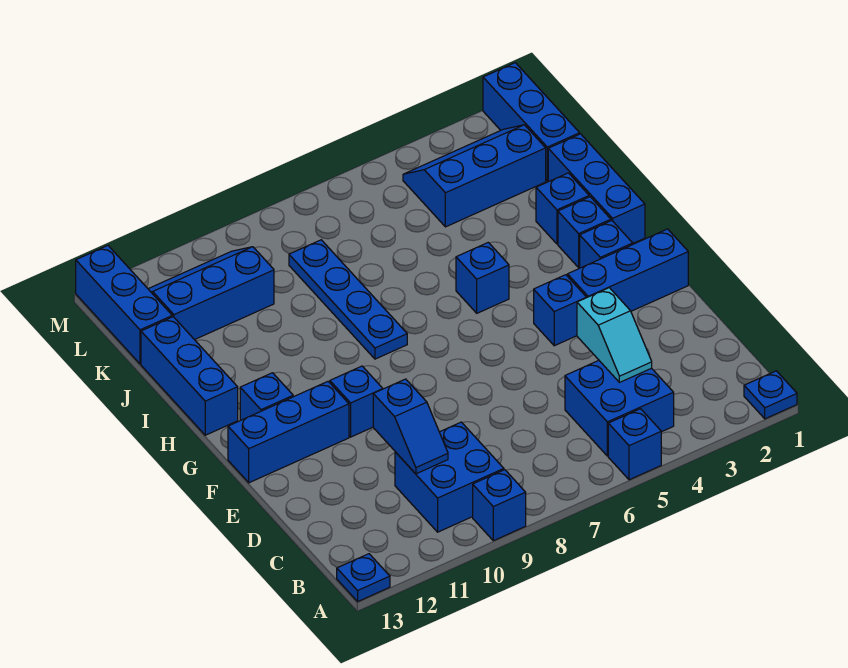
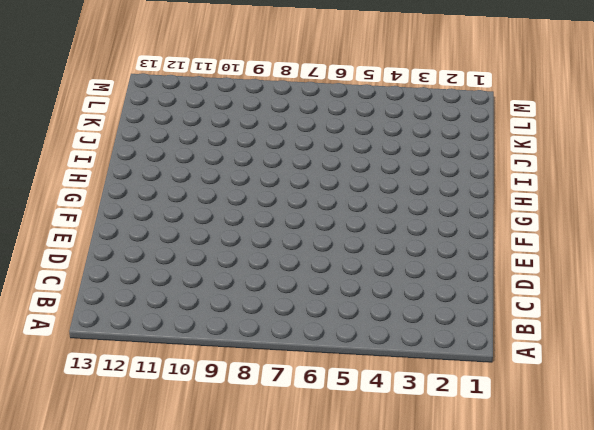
none -> blue 1x1 plate [744,371,797,419]
none -> blue 1x1 brick [608,409,661,480]
none -> blue 1x1 brick [473,470,526,541]

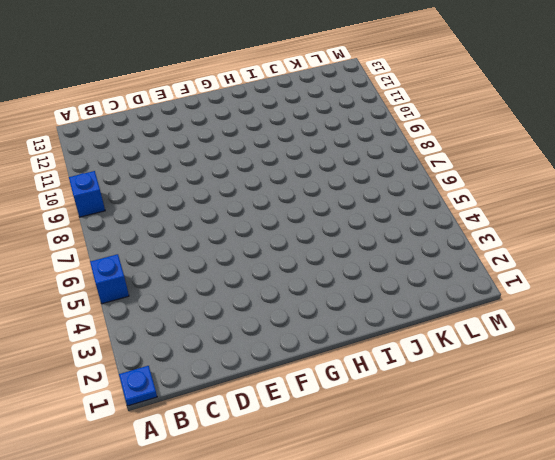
none -> blue 1x1 plate [337,554,390,601]
none -> blue 2x2 brick [565,361,674,456]
none -> blue 2x2 brick [395,422,504,532]

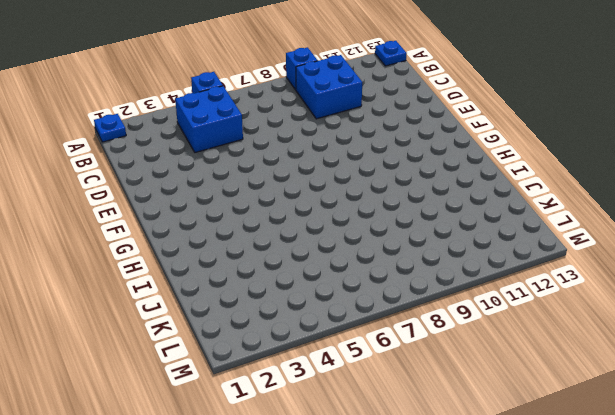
none -> blue 1x3 brick [567,229,688,311]
none -> blue 1x1 brick [534,275,587,346]
none -> blue 1x1 brick [330,366,383,437]

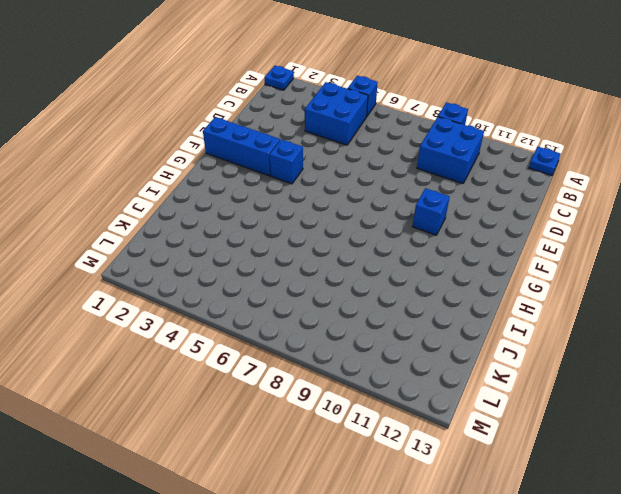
none -> blue 1x3 brick [228,382,349,483]
none -> blue 1x1 brick [580,221,633,268]
none -> blue 1x1 brick [240,373,293,420]

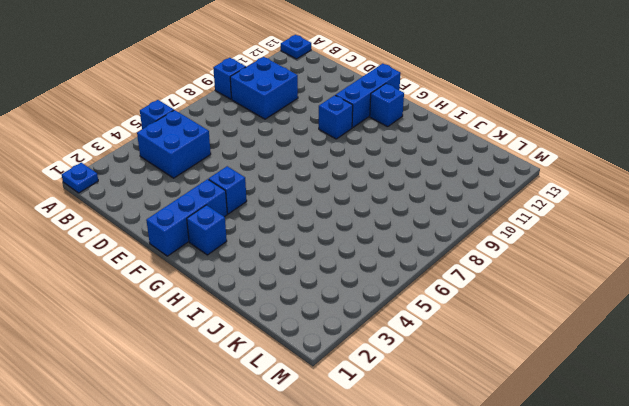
none -> blue 1x3 brick [548,134,645,243]
none -> blue 1x1 brick [558,197,611,268]
none -> blue 1x1 brick [456,242,509,313]

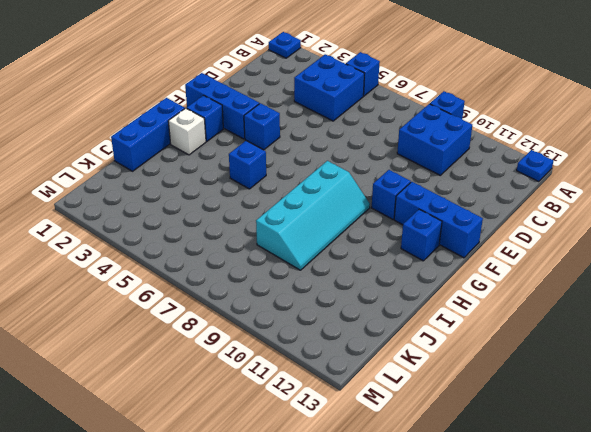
cyan 2x4 slope [256,161,370,270] -> blue 1x4 plate [289,240,407,359]
white 1x1 brick [168,108,206,155] -> blue 1x1 brick [558,197,611,268]
none -> blue 1x3 brick [141,317,238,435]
none -> blue 1x1 brick [536,173,589,244]
none -> blue 1x3 brick [483,63,580,181]

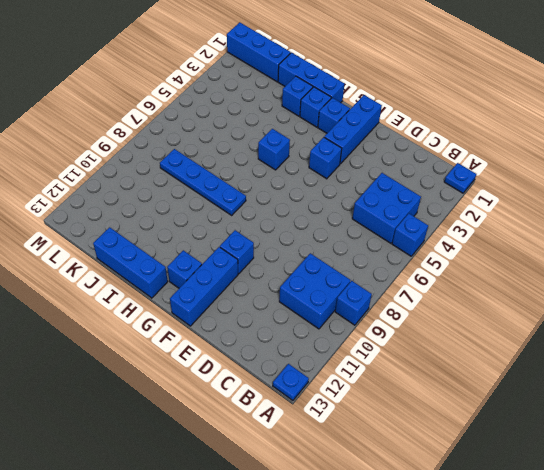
none -> blue 2x3 slope [403,125,546,227]
none -> blue 2x3 slope [149,247,274,340]
none -> blue 1x3 brick [76,246,172,364]

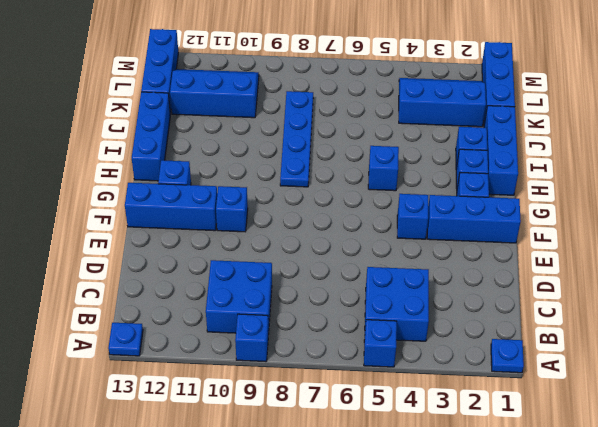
none -> cyan 1x2 slope [577,288,652,383]
none -> blue 1x2 slope [373,379,448,474]

